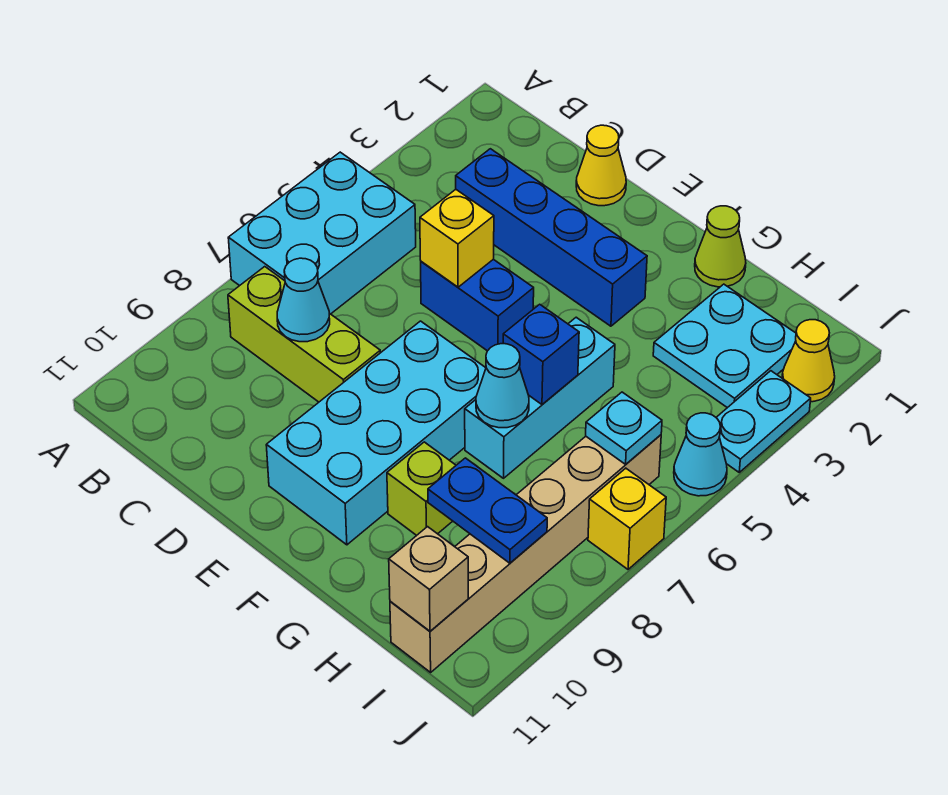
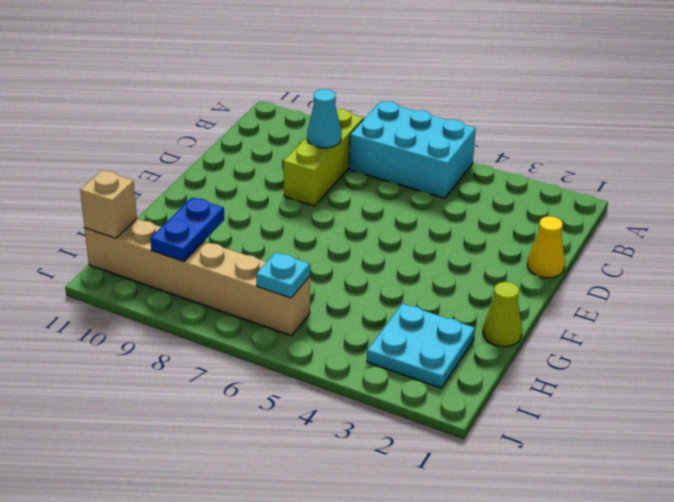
none -> blue 1x4 brick [456,149,647,326]
none -> blue 1x2 brick [421,259,534,351]
none -> cyan 2x4 brick [266,321,486,545]

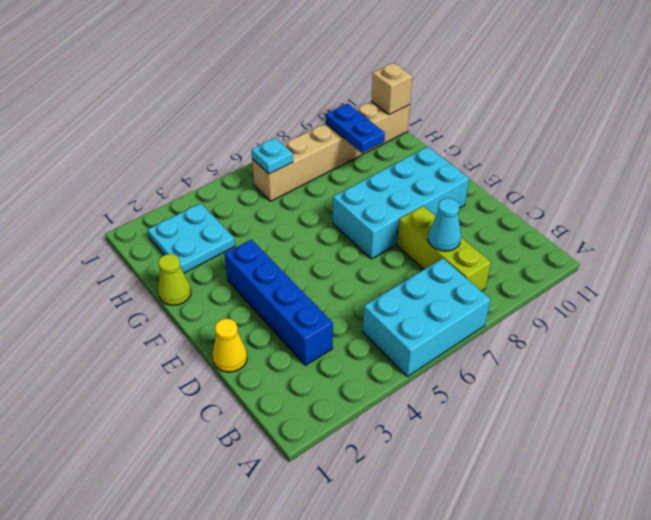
none -> blue 1x2 brick [421,259,534,351]
none -> cyan 1x3 brick [465,317,615,478]
none -> lime 1x1 brick [387,442,456,535]

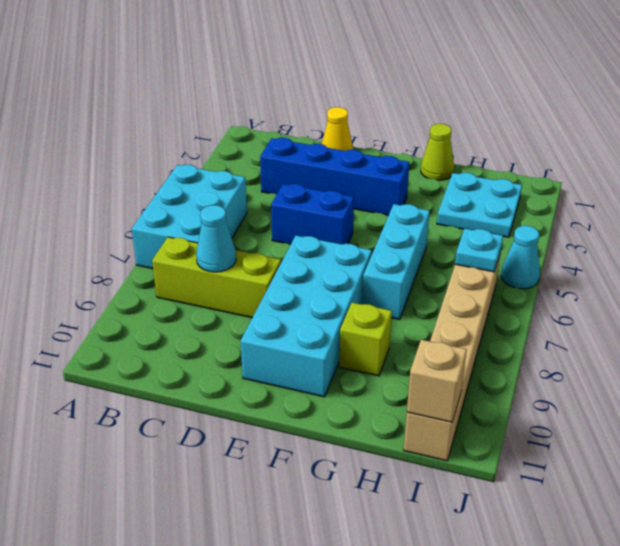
none -> yellow 1x1 cone [782,320,835,402]
none -> cyan 1x2 plate [716,371,811,472]
none -> yellow 1x1 brick [588,468,666,569]

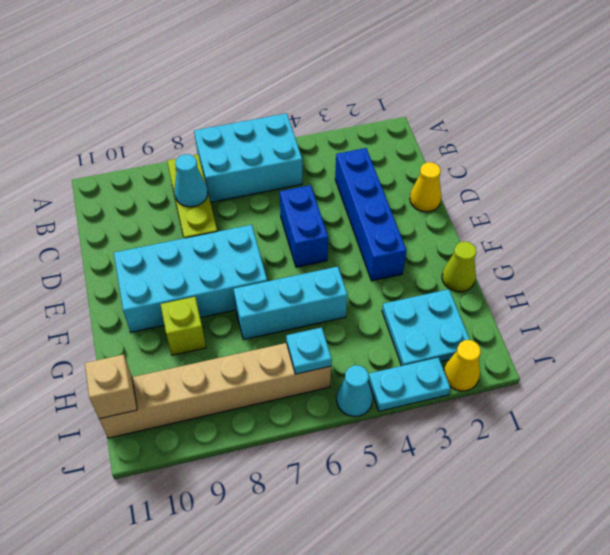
none -> yellow 1x1 brick [588,468,666,569]
none -> yellow 1x1 brick [420,189,494,287]
none -> blue 1x1 brick [503,304,579,404]

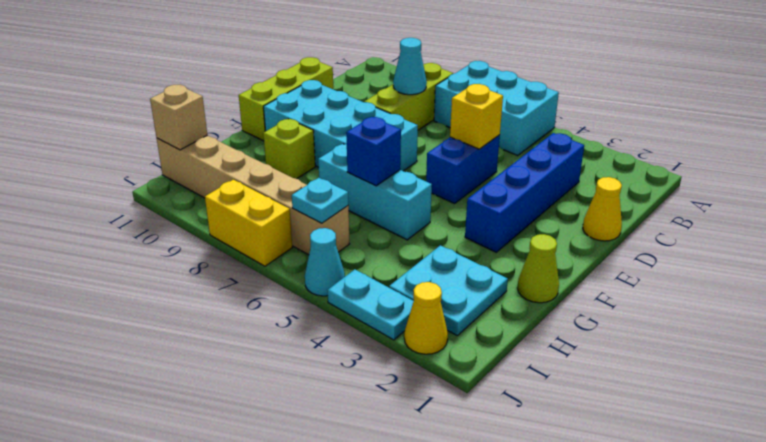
lime 1x3 brick [239,57,333,141] -> none
yellow 1x2 brick [205,180,292,266] -> yellow 1x1 brick [588,468,666,569]
none -> cyan 1x1 cone [476,344,529,428]
none -> blue 1x2 plate [428,458,547,563]

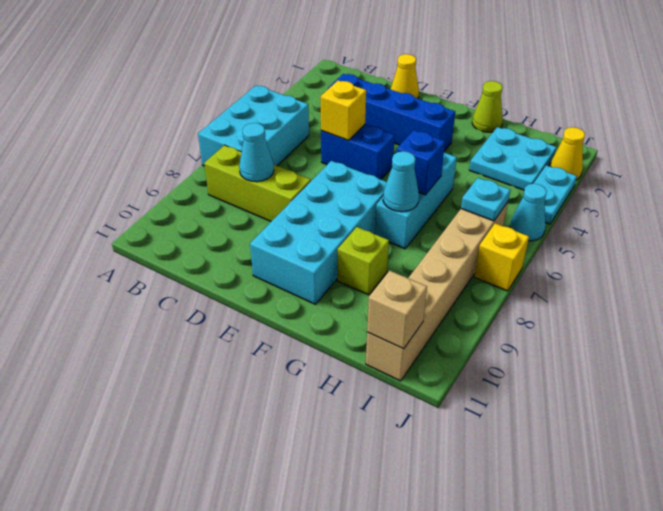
none -> blue 1x2 plate [428,458,547,563]

